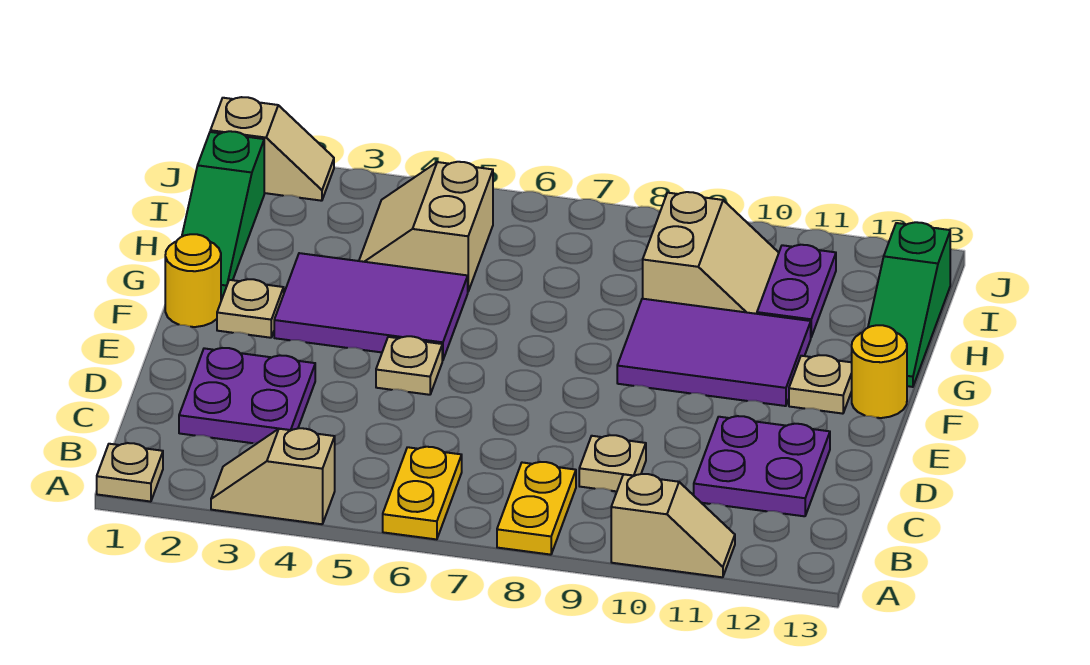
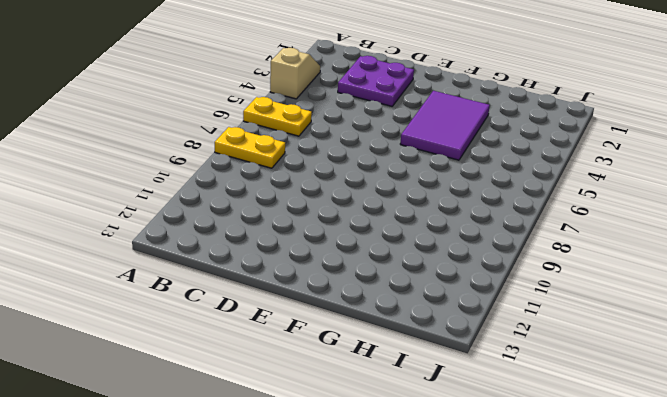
none -> tan 1x1 plate [97,443,163,502]
none -> tan 1x2 slope [611,474,735,577]
none -> tan 1x1 plate [579,435,646,491]

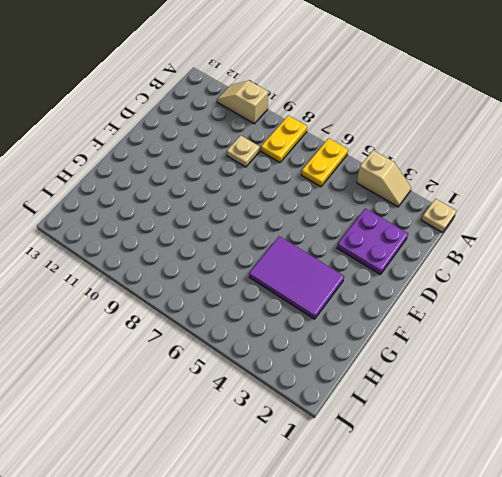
none -> purple 2x2 plate [694,416,830,516]
none -> tan 1x1 plate [376,336,442,395]
none -> yellow 1x1 round brick [165,234,221,327]

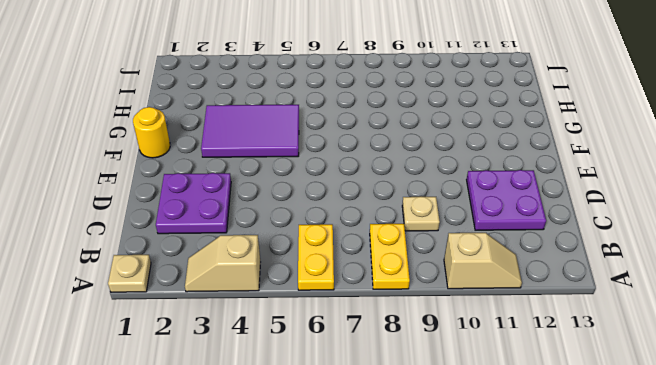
none -> tan 1x1 plate [376,336,442,395]
none -> tan 1x1 plate [217,279,284,338]
none -> purple 2x3 tile [617,299,811,406]

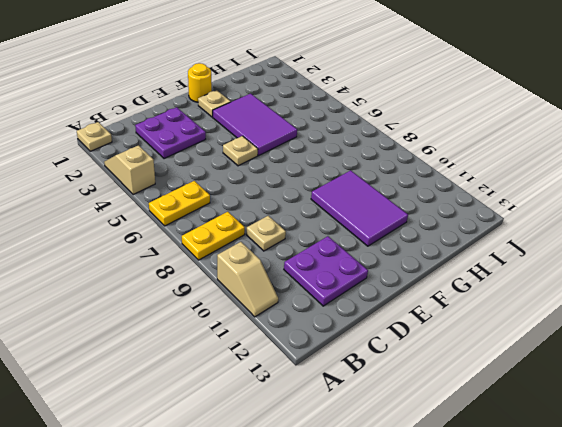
none -> tan 1x1 plate [789,355,852,414]
none -> yellow 1x1 round brick [852,325,907,418]
none -> green 1x3 slope [182,131,264,295]

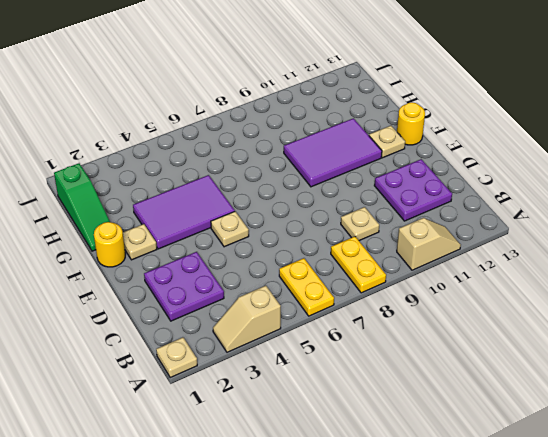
none -> green 1x3 slope [868,222,950,387]
none -> tan 2x2 slope [359,162,493,291]
none -> tan 2x2 slope [643,192,779,314]

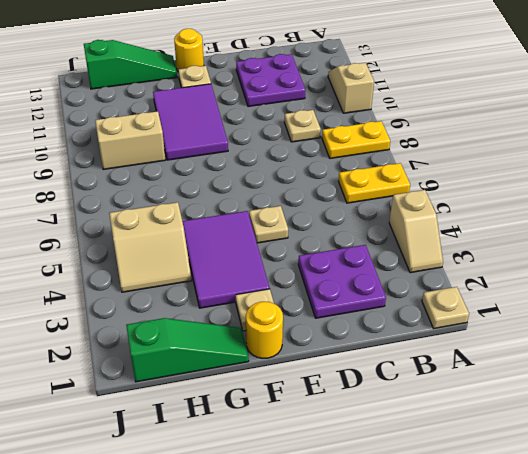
none -> purple 1x2 plate [757,245,836,337]
none -> tan 1x2 slope [210,97,334,201]

